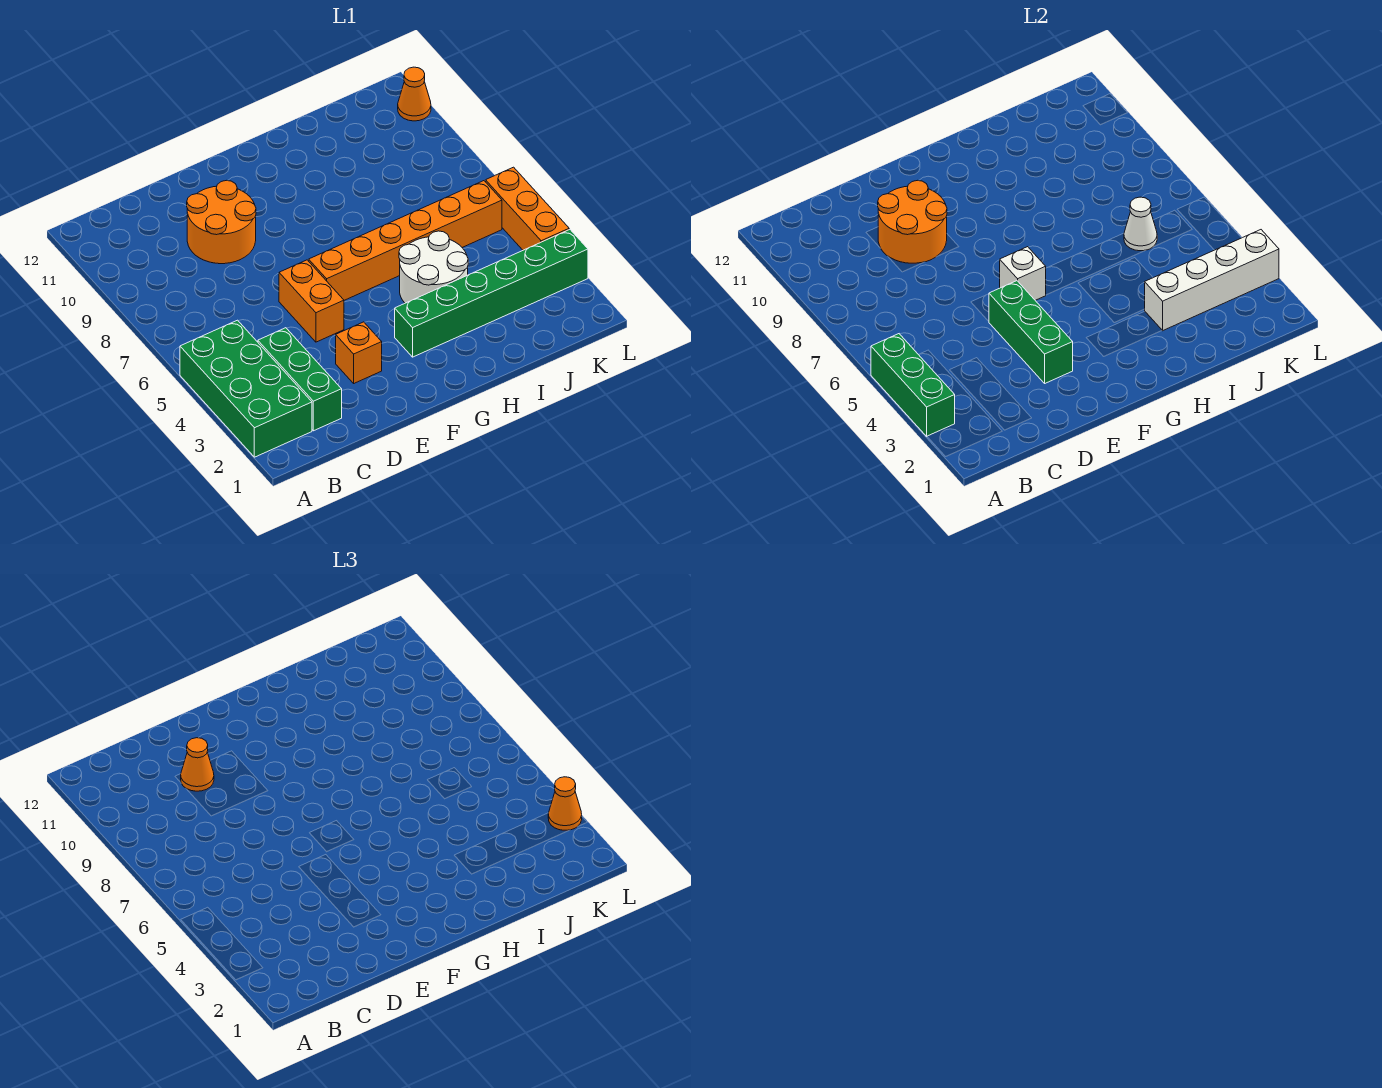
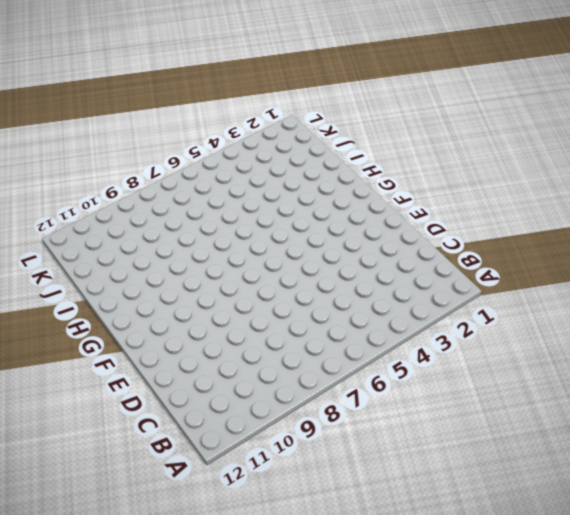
none -> green 2x4 brick [180,320,312,457]
none -> green 1x3 brick [258,328,342,431]
none -> orange 2x2 round brick [187,180,256,264]

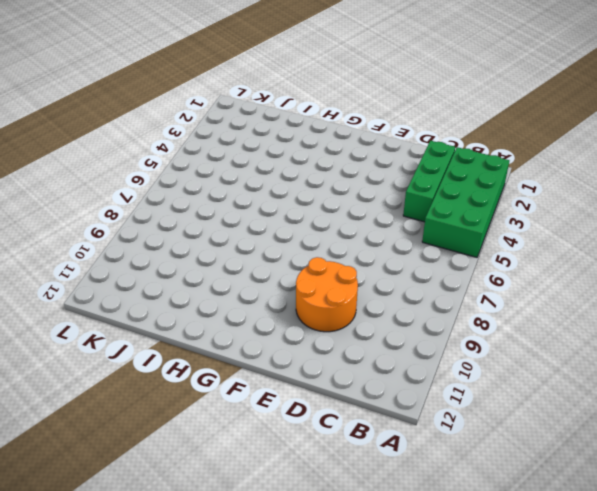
none -> orange 1x1 brick [336,322,382,383]
none -> orange 1x2 brick [279,260,344,342]
none -> orange 1x6 brick [309,181,502,300]

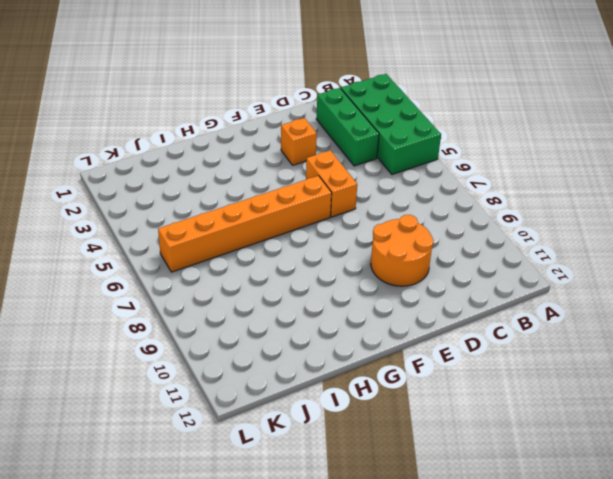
none -> green 1x6 brick [395,229,588,357]
none -> white 2x2 round brick [399,231,468,303]
none -> orange 1x3 brick [486,167,569,250]

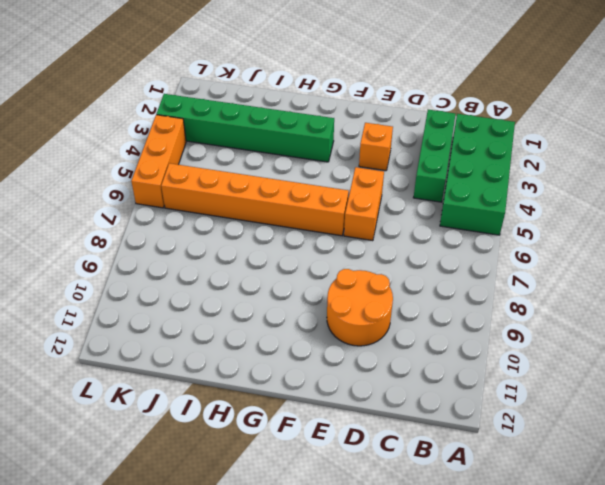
none -> white 2x2 round brick [399,231,468,303]
none -> orange 1x1 cone [398,67,431,121]
none -> green 1x3 brick [871,334,955,436]

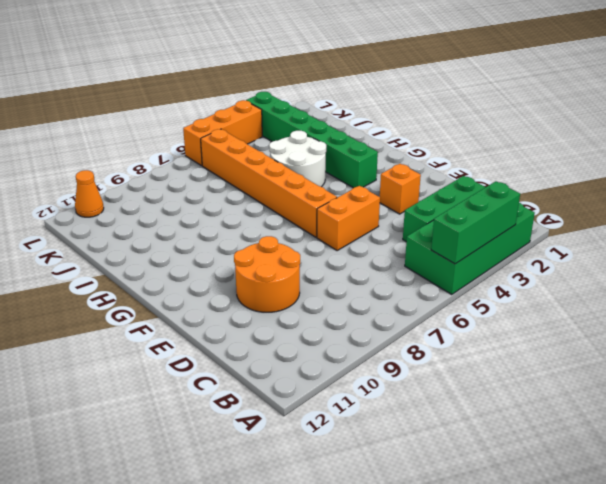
none -> orange 2x2 round brick [878,180,947,263]
none -> green 1x3 brick [989,281,1073,383]
none -> white 1x1 brick [1000,247,1046,300]

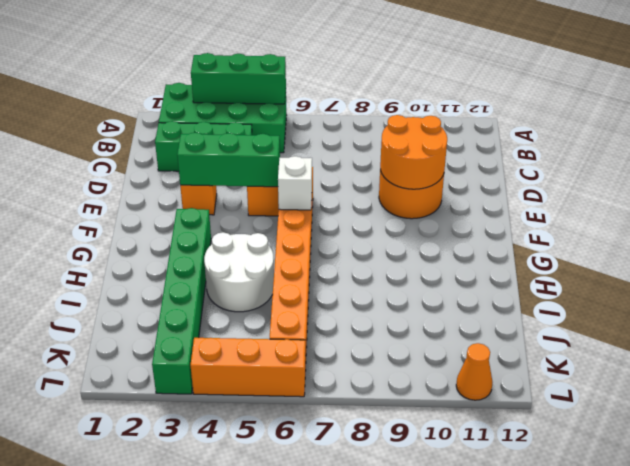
none -> white 1x4 brick [1145,230,1279,331]
none -> white 1x1 cone [1124,197,1157,251]
none -> orange 1x1 cone [181,738,214,791]

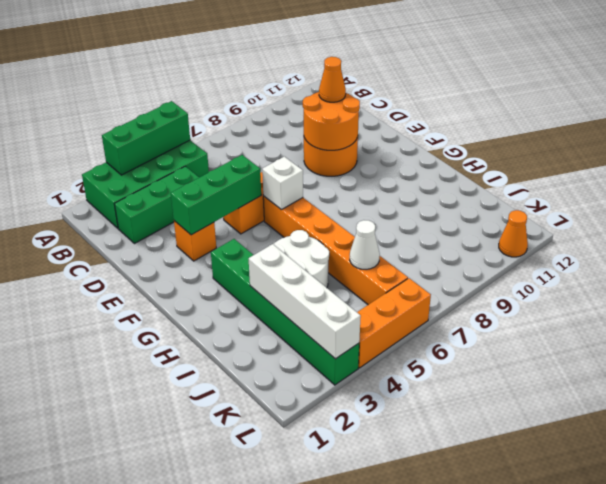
none -> orange 1x1 cone [548,777,582,830]

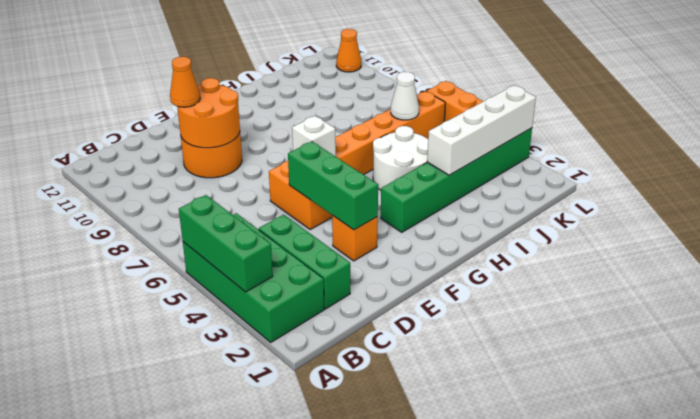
none -> orange 1x1 cone [548,777,582,830]

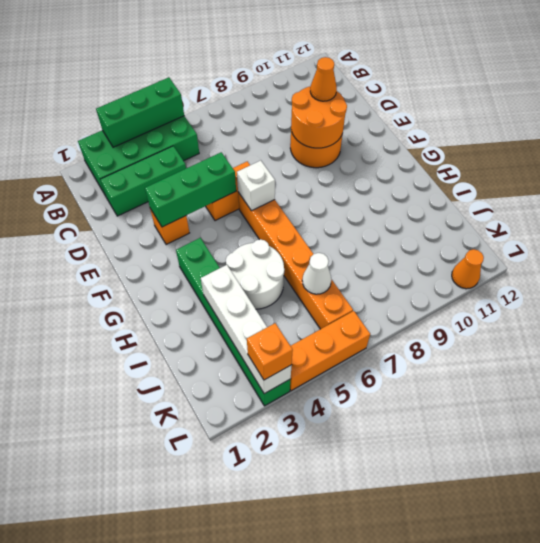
orange 1x1 brick [247,323,293,380] -> orange 1x1 cone [548,777,582,830]

